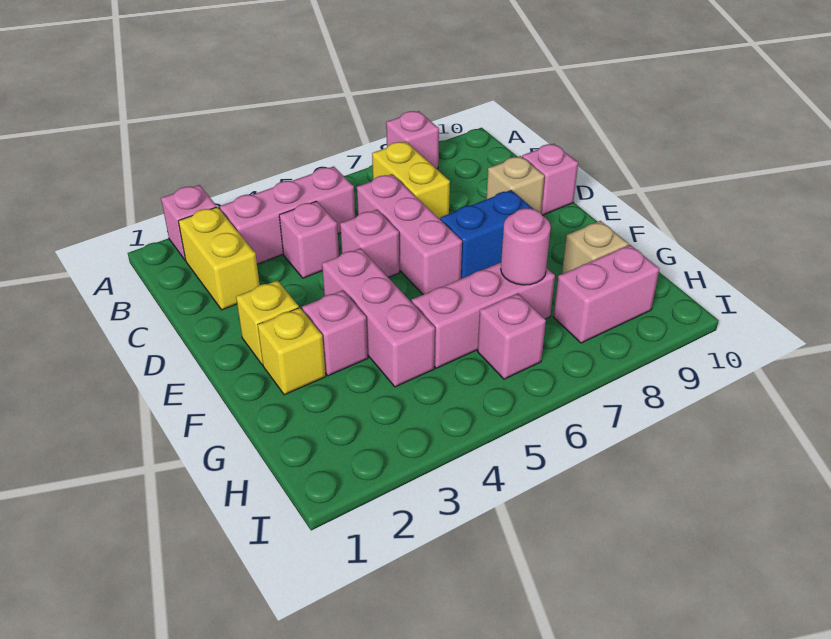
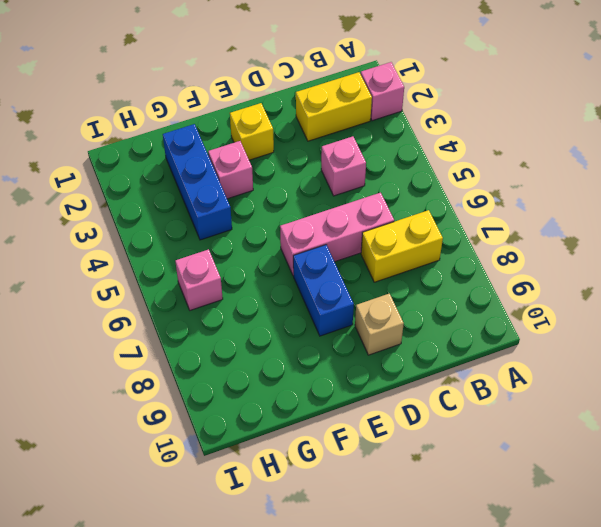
blue 1x3 brick [163,124,232,240] -> pink 1x3 brick [322,248,435,387]
none -> pink 1x1 brick [386,111,439,169]
none -> pink 1x3 brick [220,166,355,264]
none -> pink 1x1 brick [340,210,400,277]

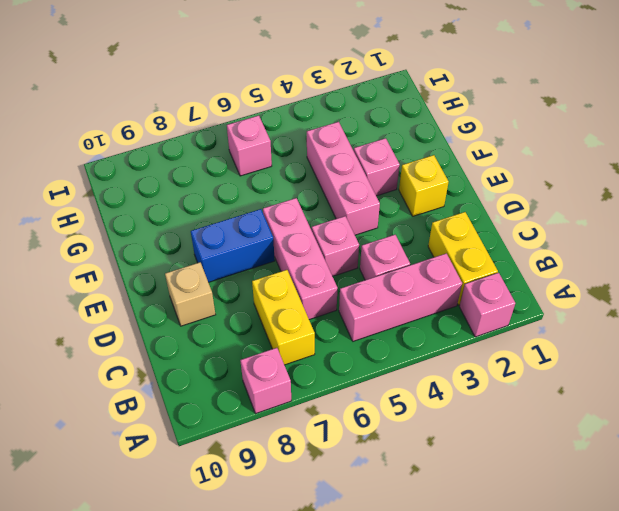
none -> pink 1x1 brick [522,144,578,215]
none -> yellow 1x1 brick [258,307,326,395]
none -> pink 1x3 brick [412,262,555,368]

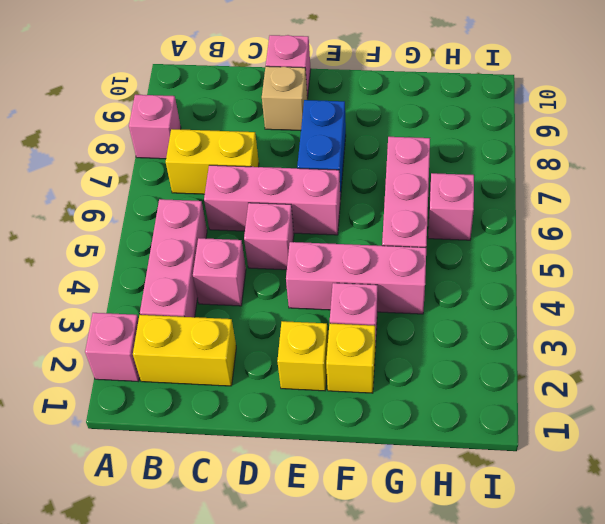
none -> tan 1x1 brick [562,221,628,274]
none -> pink 1x2 brick [554,245,659,343]
none -> pink 1x1 round brick [501,208,551,285]

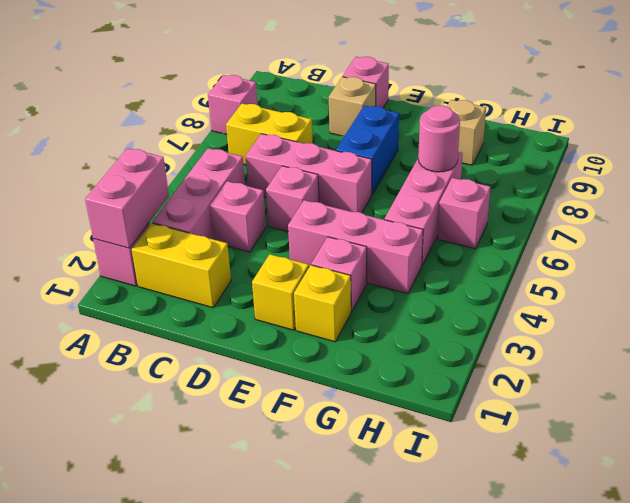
pink 1x2 brick [85,148,169,248] -> pink 1x2 brick moved to [554,245,659,343]

